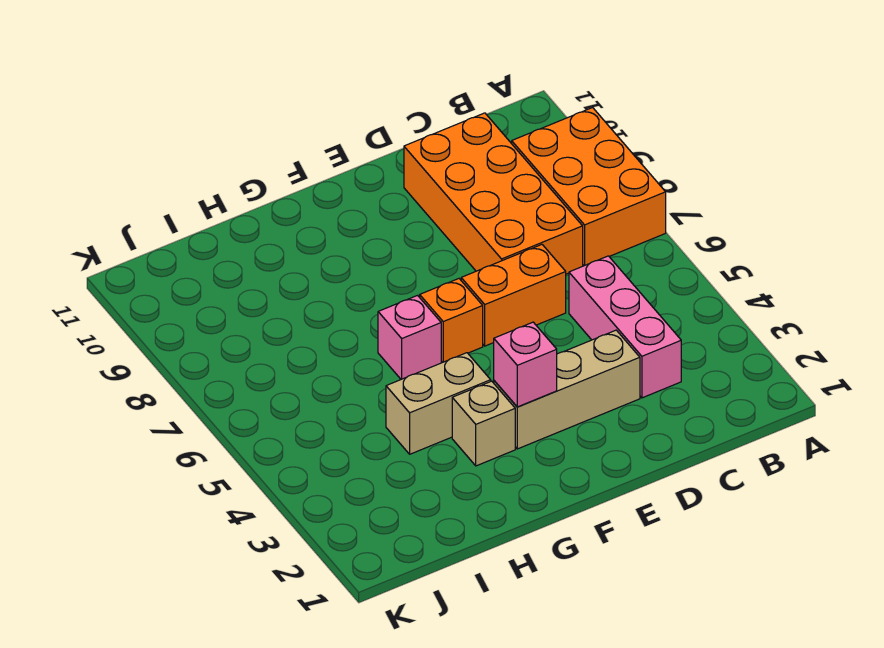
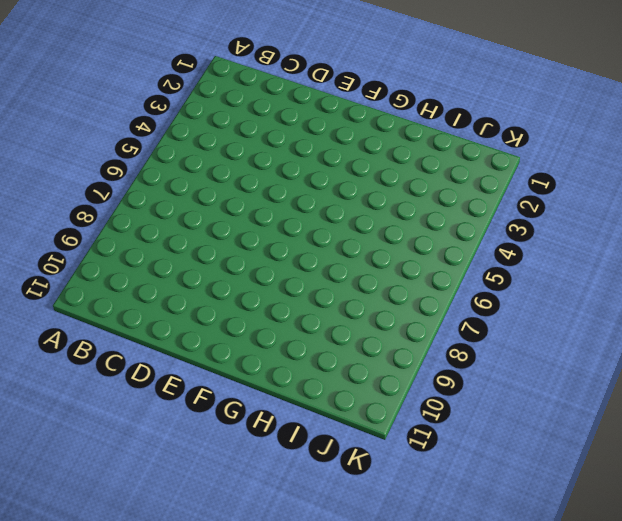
none -> orange 2x3 brick [512,108,666,266]
none -> pink 1x3 brick [569,256,681,398]

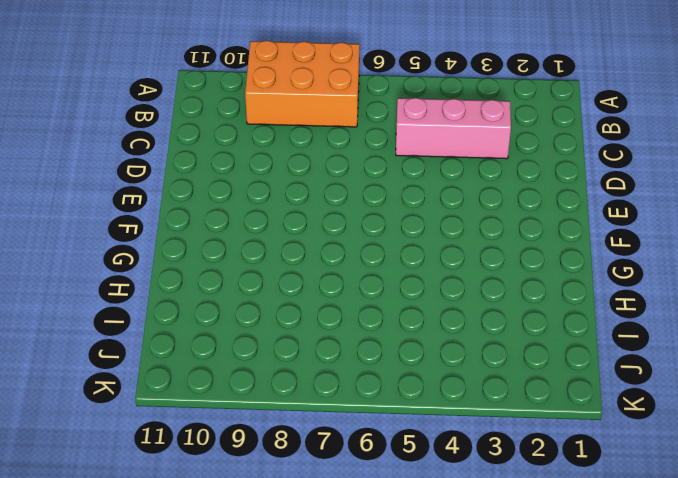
none -> orange 2x4 brick [404,113,583,274]
none -> tan 1x3 brick [494,330,640,449]

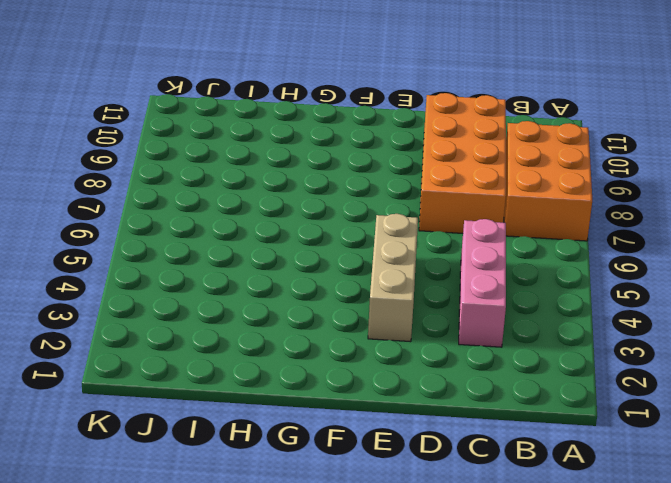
tan 1x3 brick [368,214,418,342] -> tan 1x3 brick turned to [494,330,640,449]
none -> orange 1x2 brick [461,245,566,346]
none -> orange 1x1 brick [420,279,483,362]

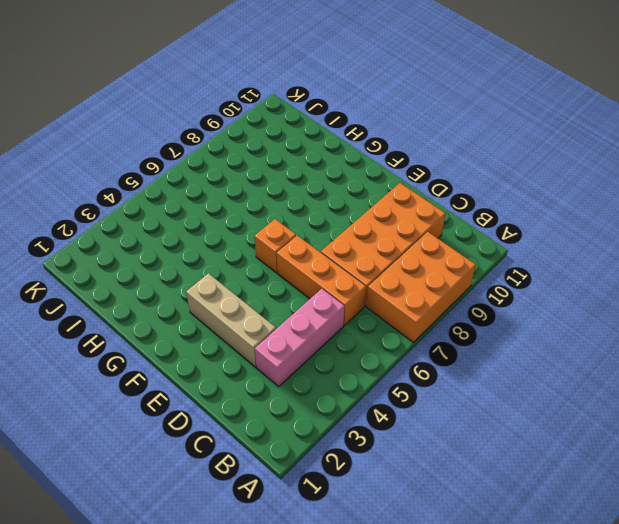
orange 1x3 brick [277,235,366,325] -> orange 1x2 brick [461,245,566,346]
none -> tan 1x1 brick [452,381,515,466]
none -> tan 1x2 brick [386,353,491,454]

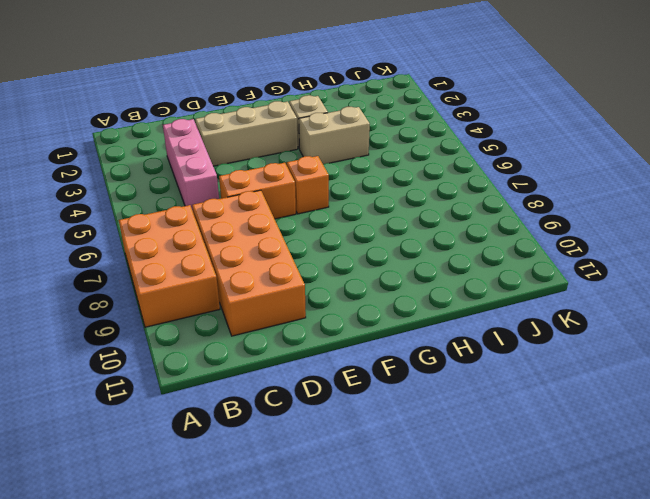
none -> pink 1x1 brick [378,295,441,379]
none -> pink 1x1 brick [494,322,557,407]

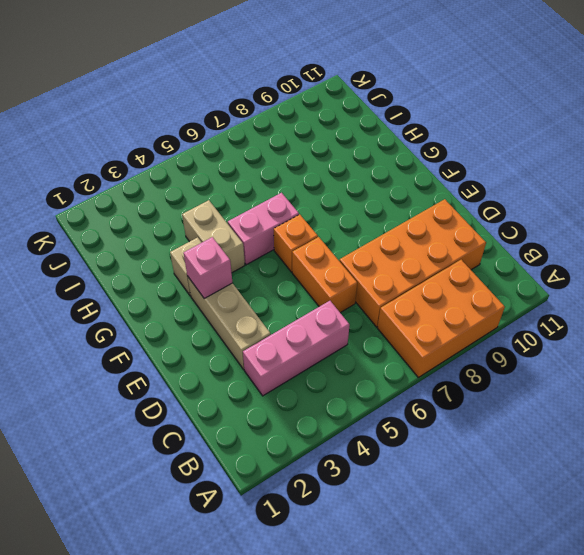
pink 1x2 brick [228,193,299,265] -> pink 1x1 brick [378,295,441,379]

